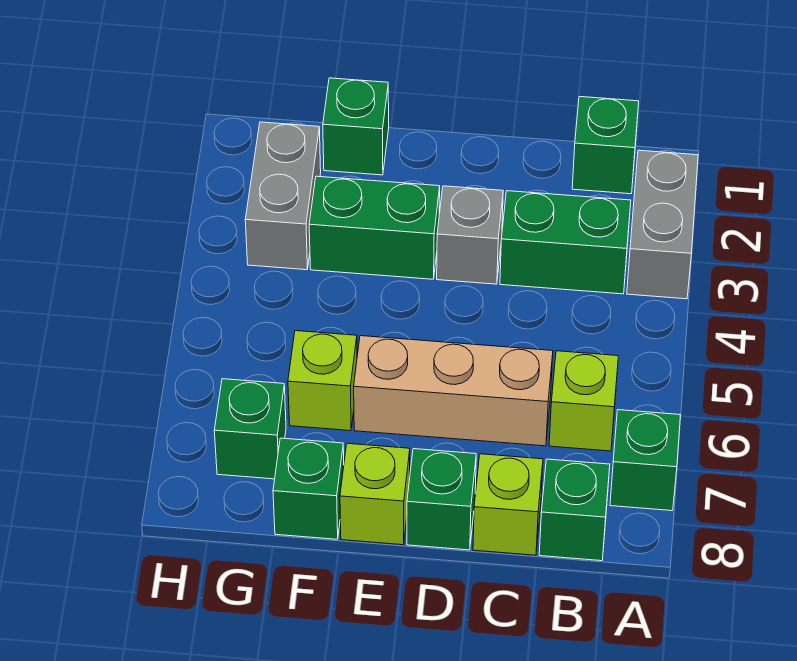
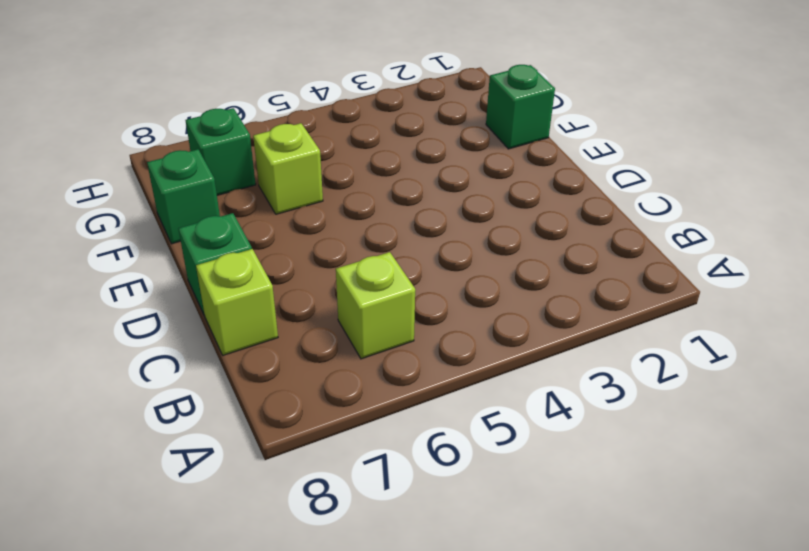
none -> grey 1x2 brick [627,150,698,299]
none -> green 1x1 brick [610,410,680,511]
none -> green 1x1 brick [572,97,639,194]

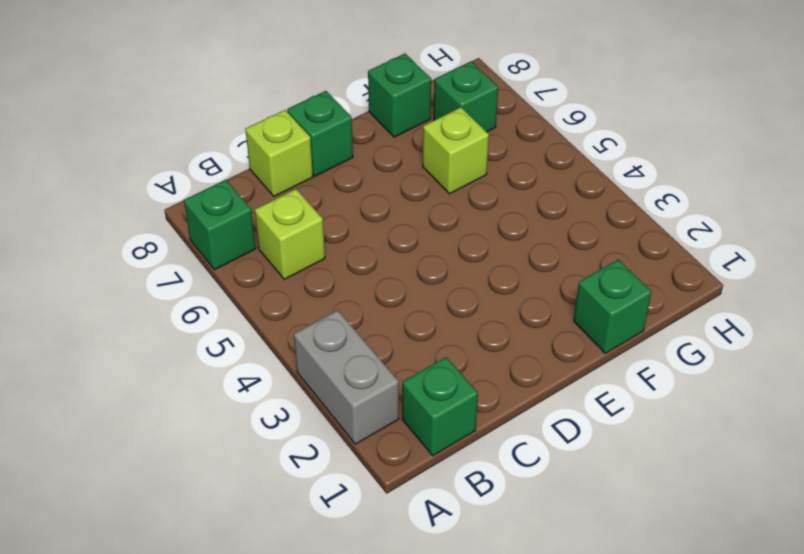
none -> green 1x2 brick [500,191,631,294]
none -> green 1x1 brick [539,459,610,561]
none -> tan 1x3 brick [354,336,553,446]

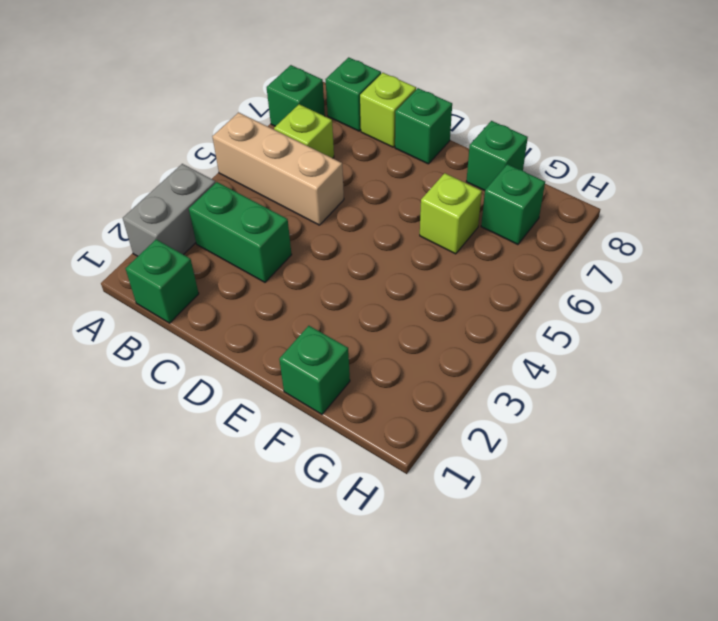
tan 1x3 brick [212,112,344,225] -> tan 1x3 brick moved to [354,336,553,446]
none -> grey 1x1 brick [437,186,503,284]
none -> green 1x2 brick [309,176,440,279]
none -> lime 1x1 brick [340,443,410,545]

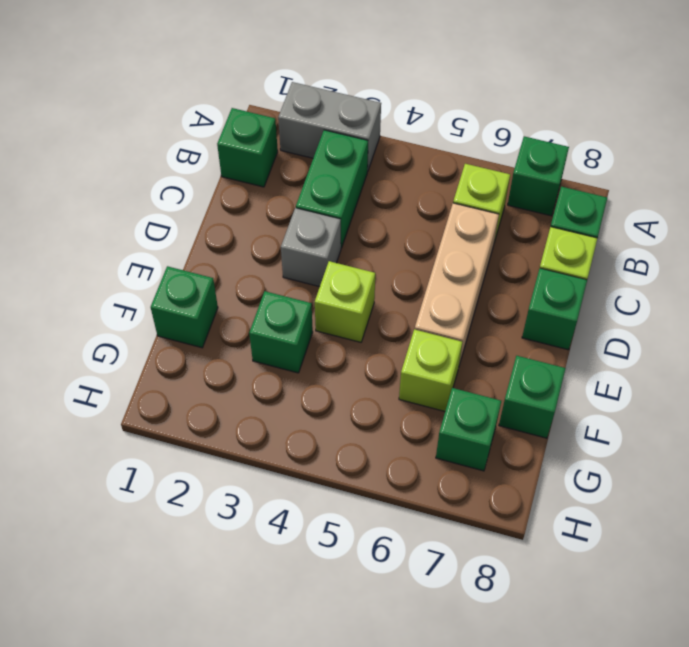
lime 1x1 brick [315,261,375,342] -> lime 1x1 brick moved to [340,443,410,545]
green 1x1 brick [249,291,313,373] -> green 1x2 brick [309,176,440,279]
none -> grey 1x2 brick [245,122,321,270]

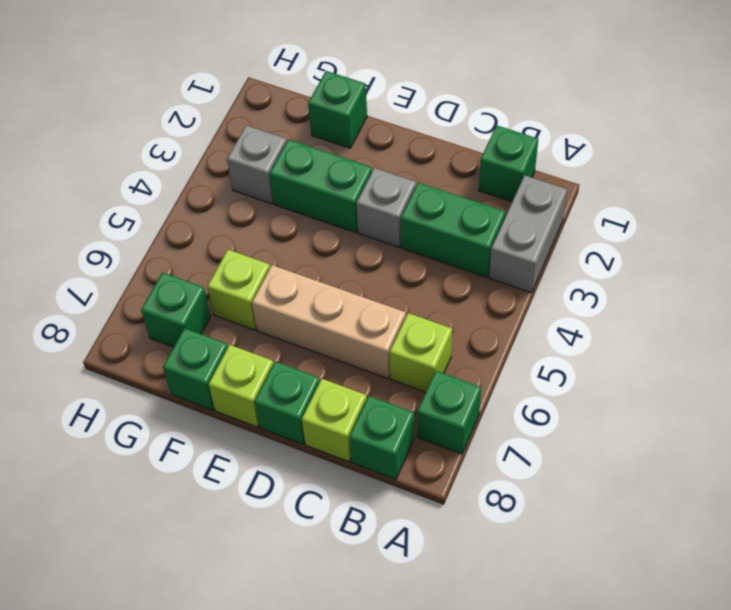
grey 1x1 brick [227,126,286,204] -> grey 1x2 brick [245,122,321,270]

